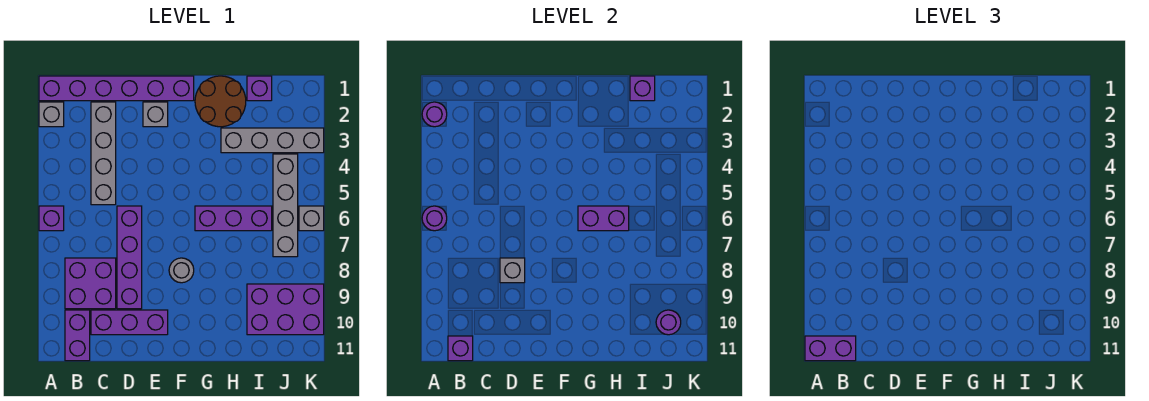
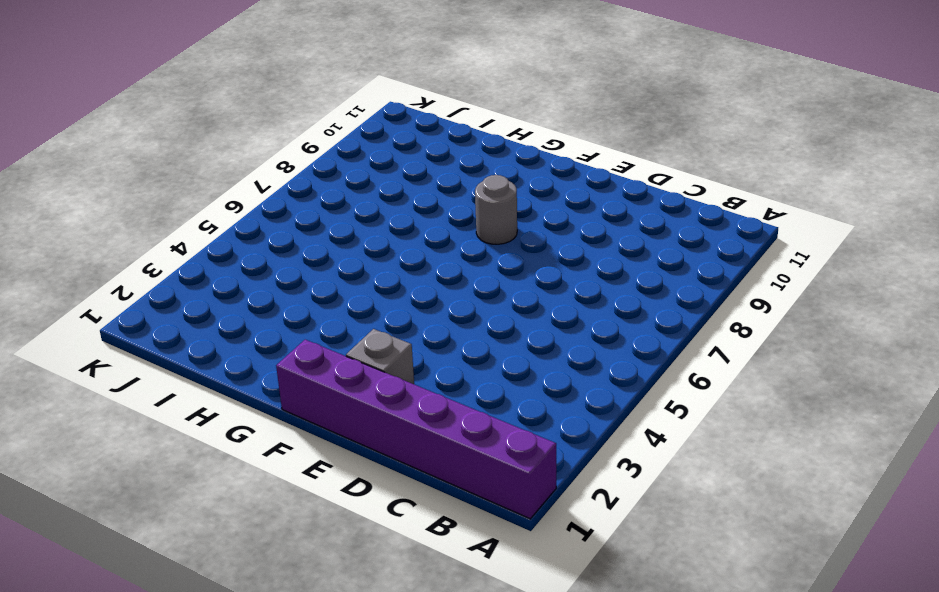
none -> grey 1x1 brick [39,102,64,127]
none -> purple 1x1 brick [39,206,64,231]
none -> purple 2x2 brick [65,258,116,309]

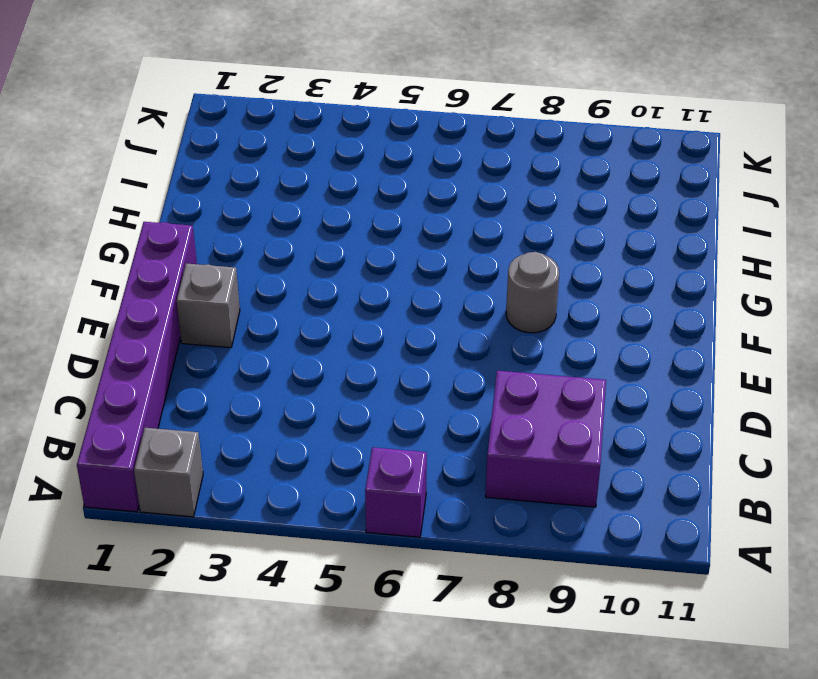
none -> purple 1x2 brick [65,310,90,361]
none -> grey 1x4 brick [91,102,116,205]
none -> purple 1x3 brick [91,310,168,335]

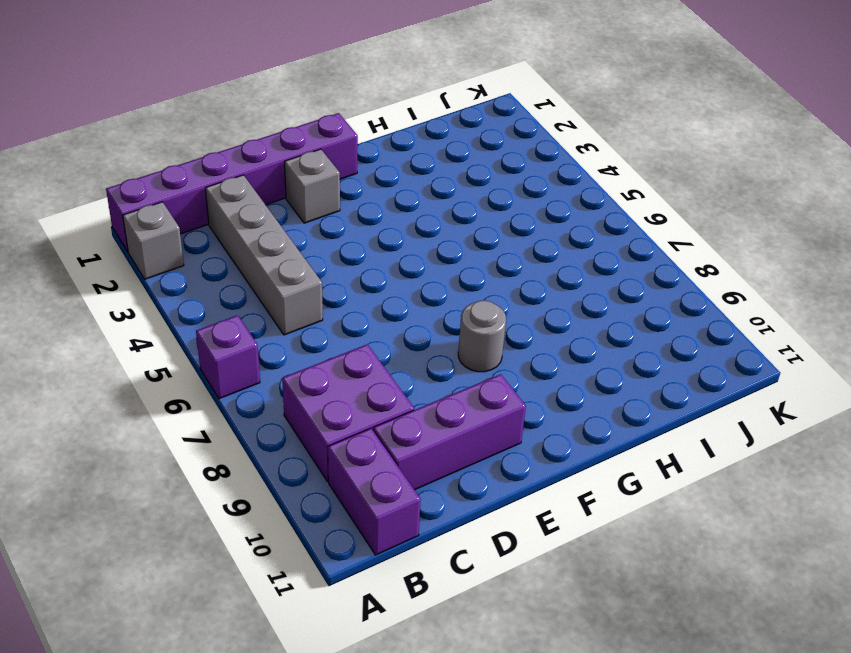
none -> purple 1x4 brick [117,206,142,309]
none -> brown 2x2 round brick [195,76,246,127]
none -> purple 1x3 brick [195,206,272,231]

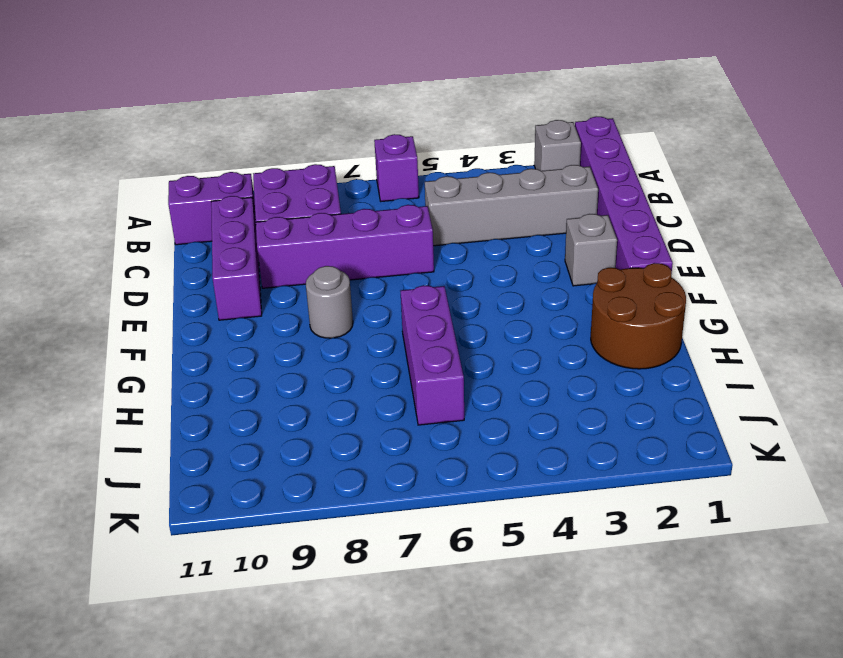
none -> grey 1x4 brick [221,128,324,153]
none -> purple 1x1 brick [247,76,272,101]
none -> purple 2x3 brick [247,284,324,335]

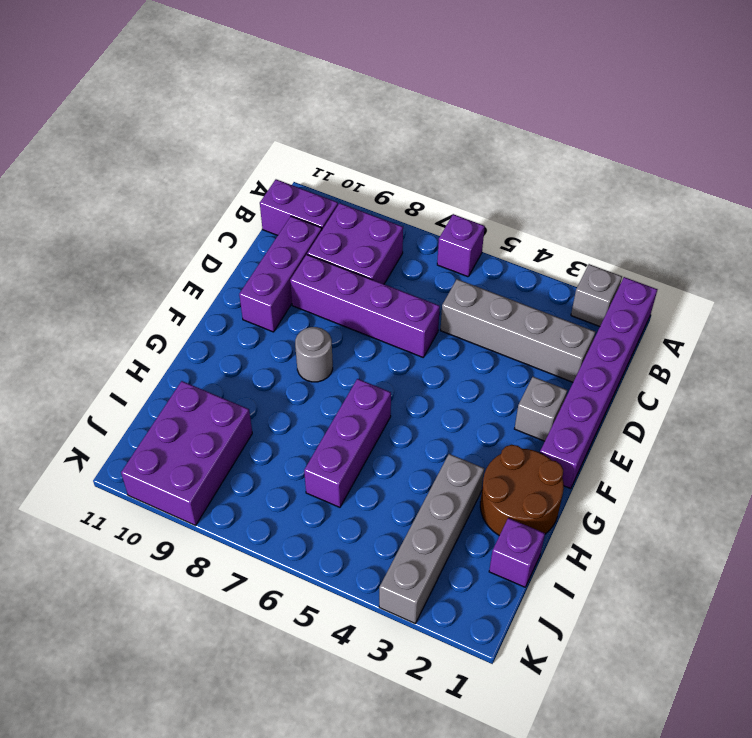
none -> grey 1x4 brick [273,154,298,257]
none -> grey 1x1 brick [299,206,324,231]
none -> purple 1x1 round brick [422,102,447,127]

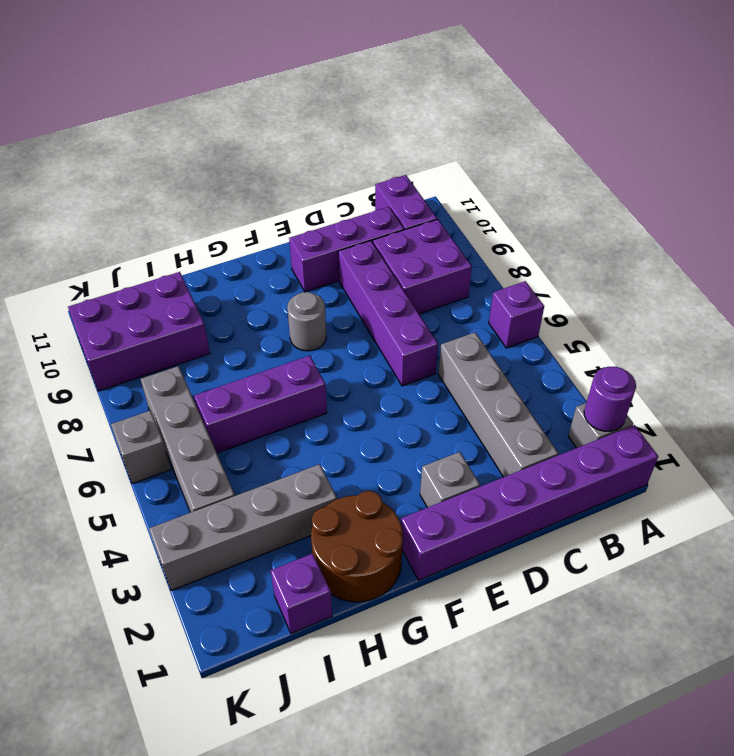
none -> purple 1x1 round brick [422,206,447,231]
none -> purple 1x1 brick [448,336,473,361]
none -> grey 1x1 brick [500,258,525,283]

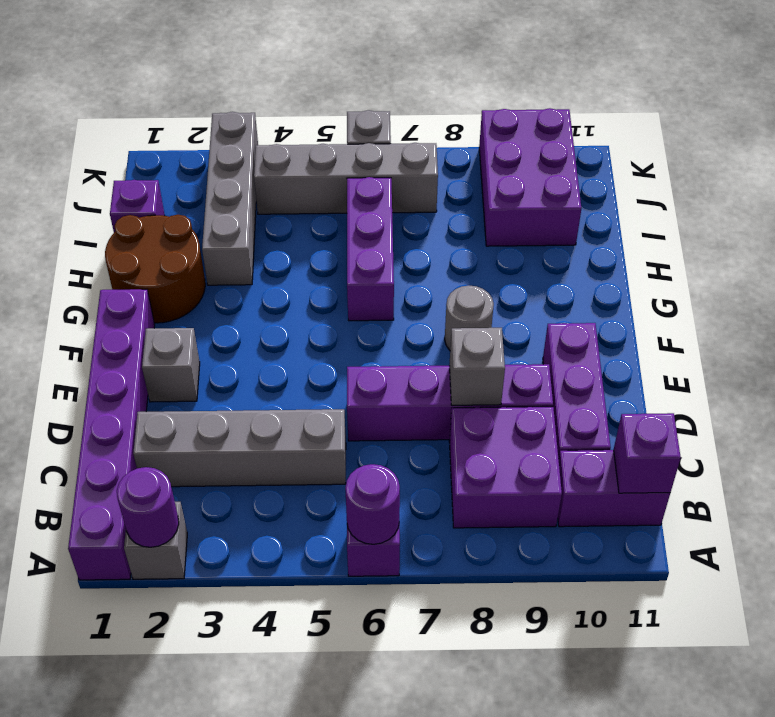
none -> purple 1x2 brick [578,206,629,231]
none -> purple 1x1 brick [630,76,655,101]
none -> purple 1x1 round brick [656,310,681,335]

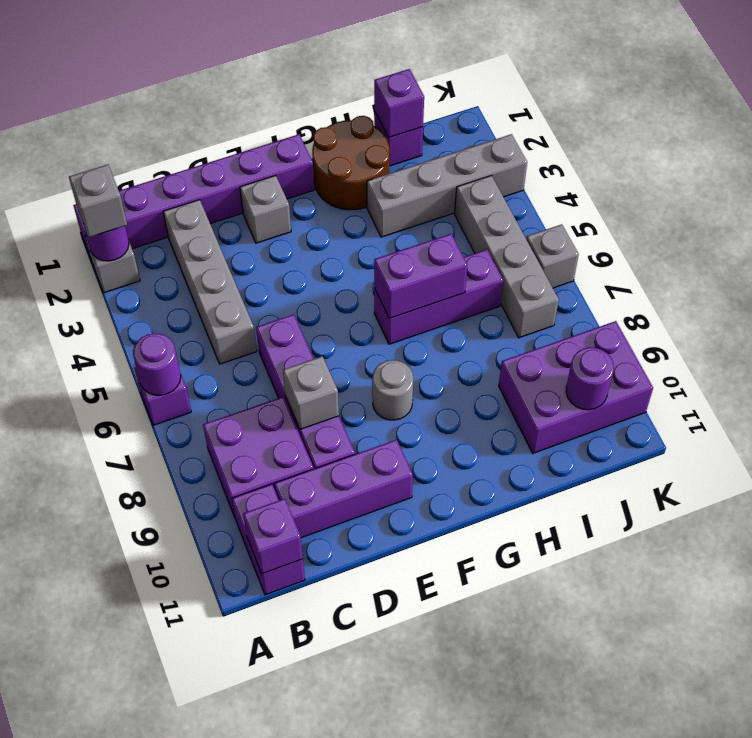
grey 1x1 brick [69,165,127,237] -> none
none -> purple 1x2 brick [805,336,856,361]

